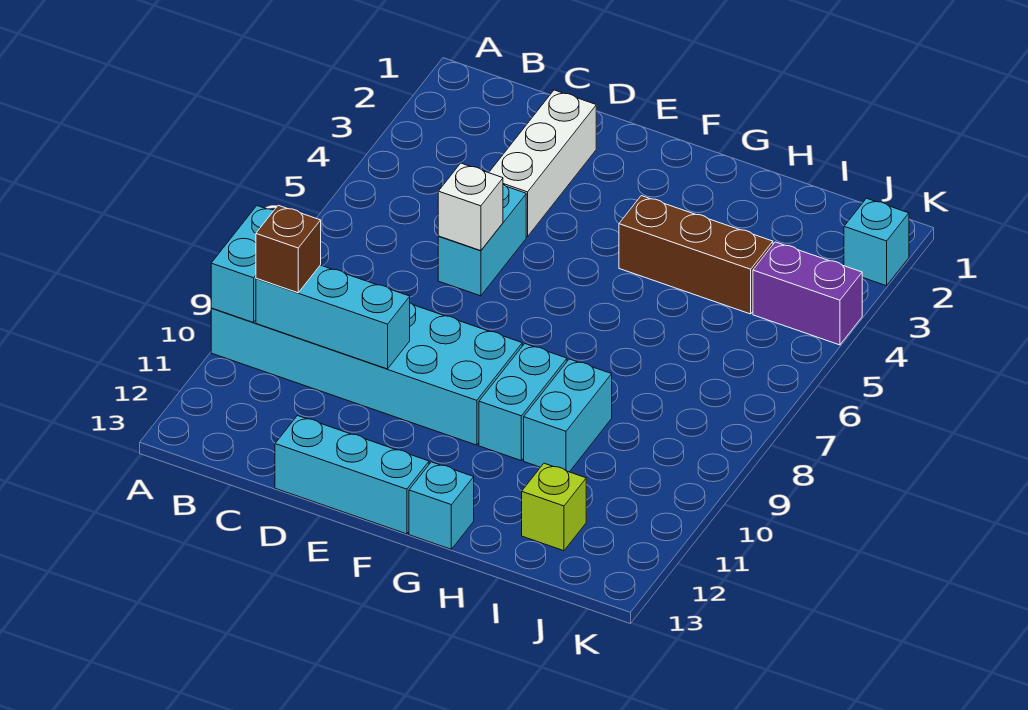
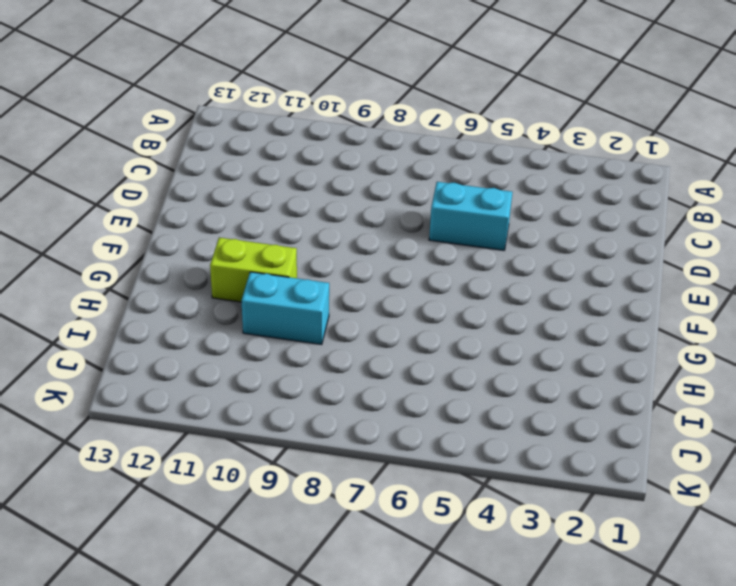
lime 1x2 brick [210,238,297,302] -> cyan 1x2 brick [479,344,567,460]
none -> cyan 2x6 brick [211,303,522,445]
none -> white 1x3 brick [489,90,596,237]
none -> cyan 1x3 brick [275,416,429,534]

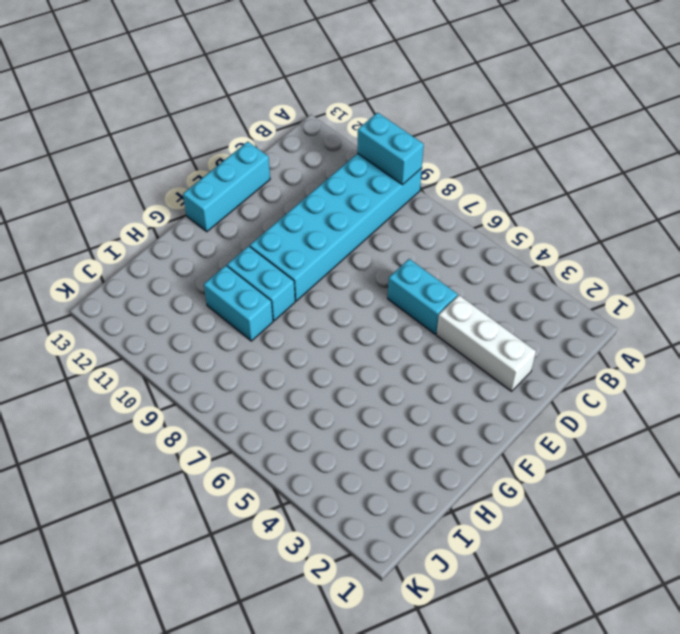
none -> brown 1x3 brick [619,196,773,314]
none -> cyan 1x1 brick [409,462,474,549]
none -> lime 1x1 brick [522,463,586,551]

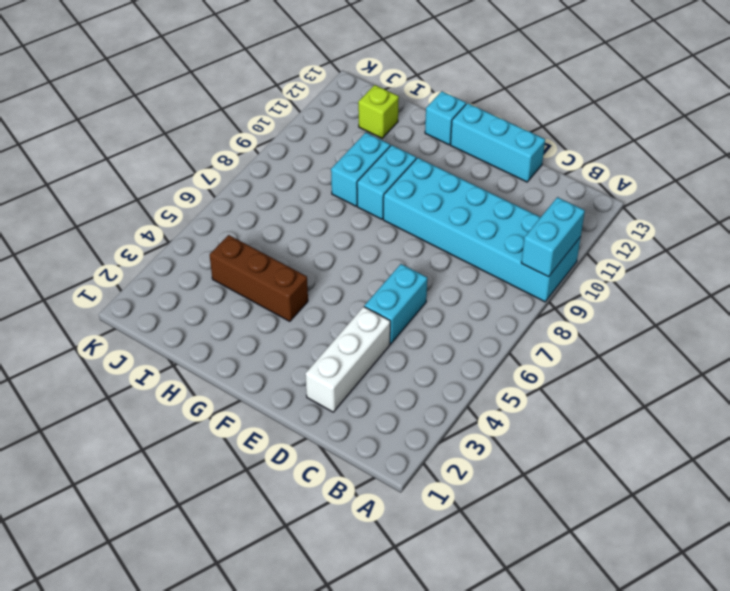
none -> purple 1x2 brick [753,242,862,345]
none -> cyan 1x1 brick [844,198,909,286]
none -> cyan 1x3 brick [256,265,410,369]

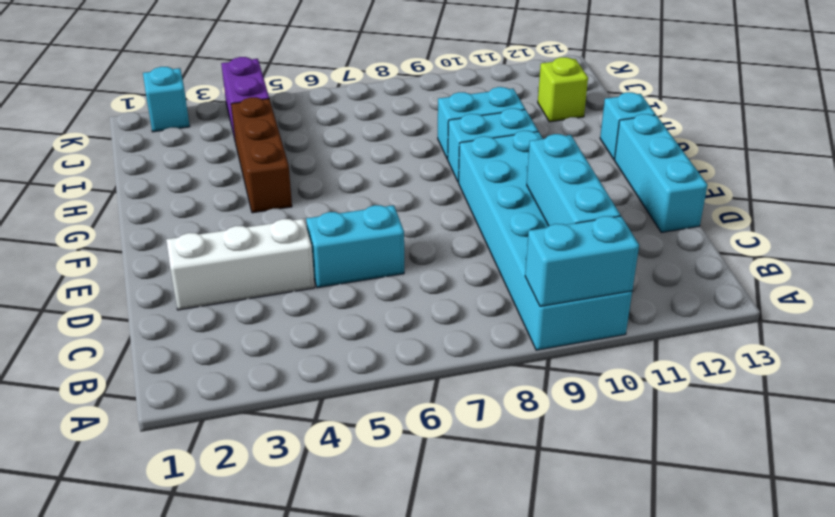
none -> white 1x1 brick [438,163,503,251]
none -> brown 1x1 brick [256,205,321,293]

